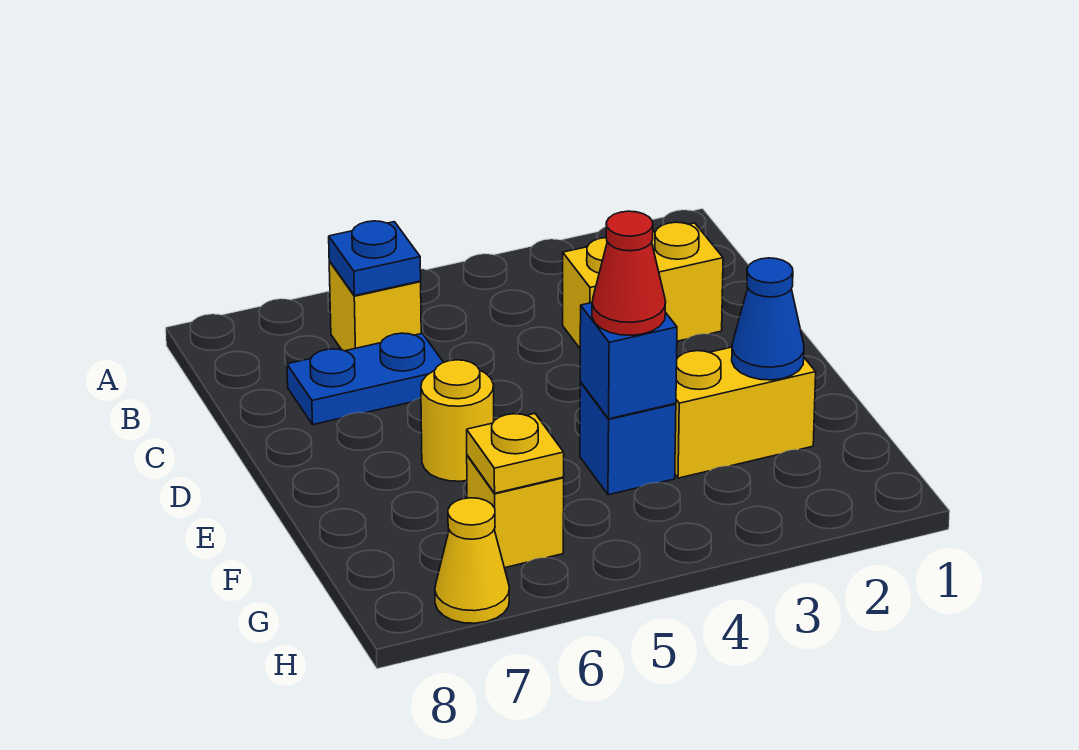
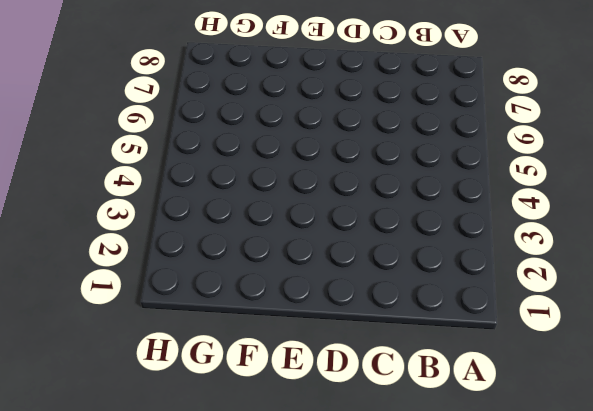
none -> yellow 1x1 brick [329,261,421,351]
none -> yellow 1x2 brick [563,222,723,348]
none -> blue 1x2 plate [287,333,443,425]

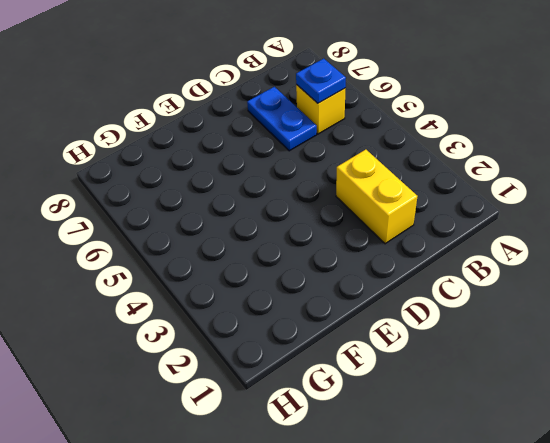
none -> yellow 1x1 round brick [421,360,494,481]
none -> yellow 1x2 brick [675,347,816,478]
none -> blue 1x1 brick [580,382,676,495]

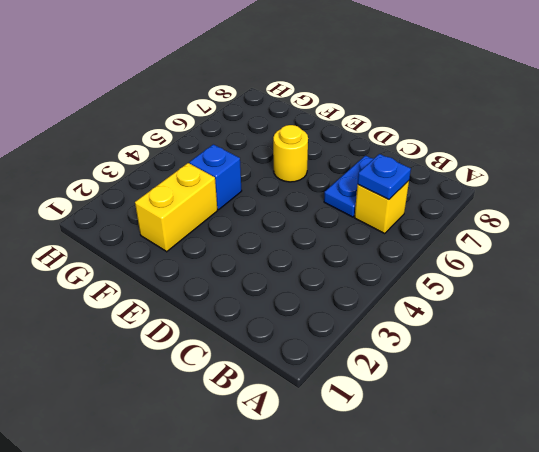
none -> yellow 1x2 brick [563,222,723,348]
none -> yellow 1x1 brick [467,455,564,568]
none -> yellow 1x1 cone [435,498,509,623]

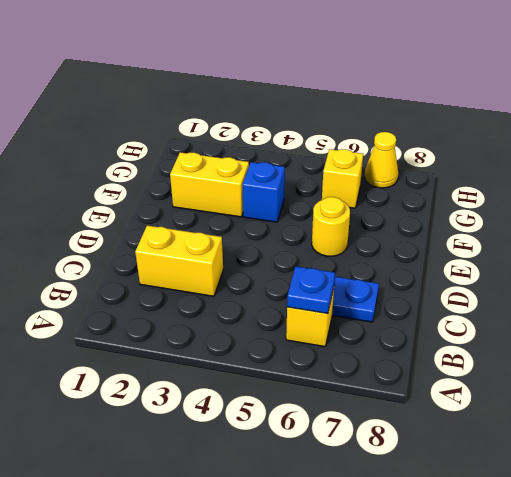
none -> blue 1x1 cone [732,258,804,380]
none -> blue 1x1 brick [580,303,677,419]
none -> yellow 1x1 plate [467,414,564,493]

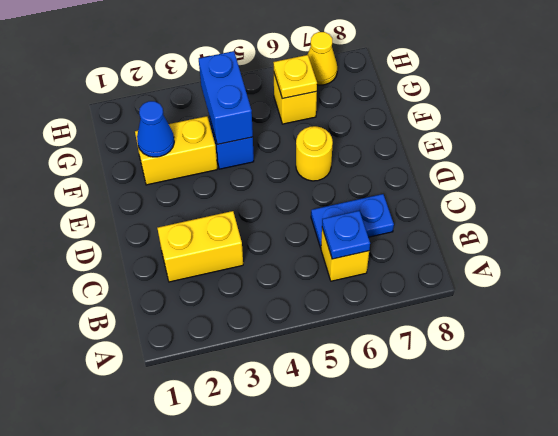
blue 1x2 brick [199,51,253,144] -> blue 1x1 brick [580,303,677,419]
none -> red 1x1 cone [592,211,666,335]

